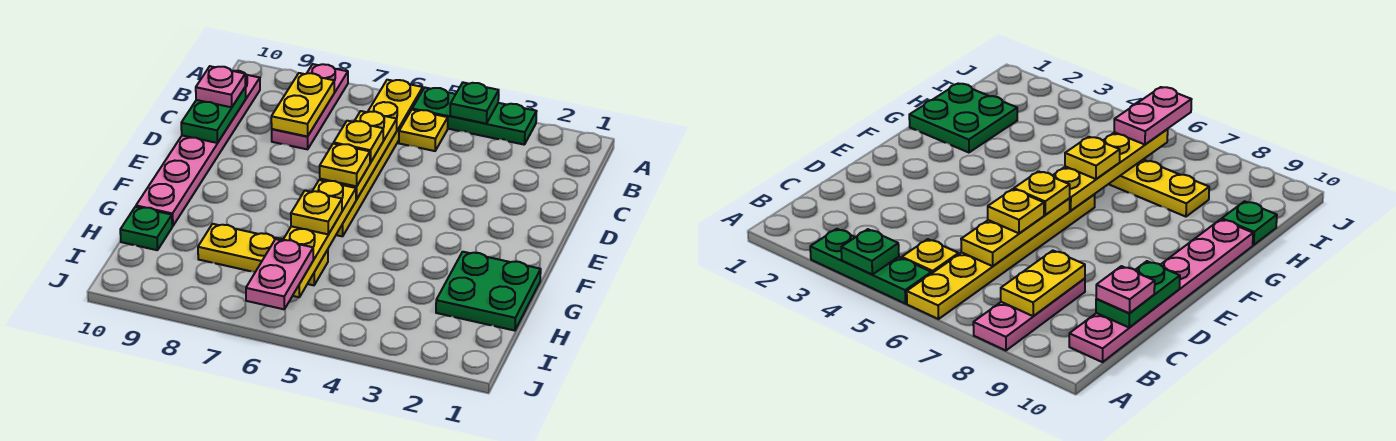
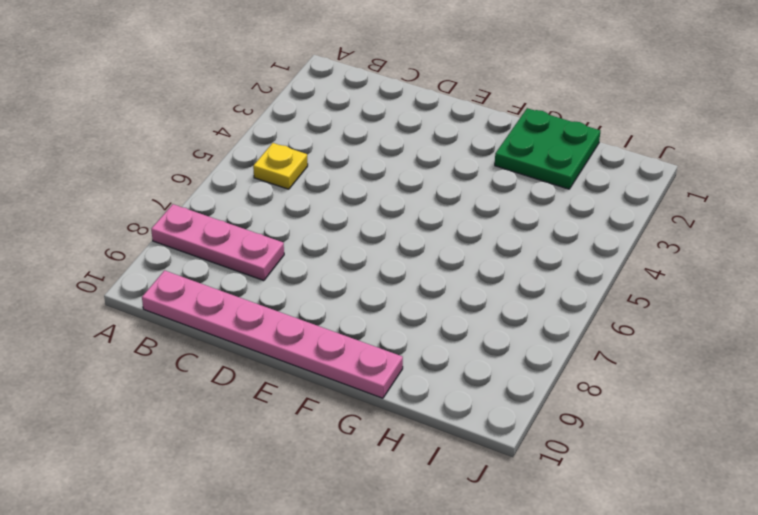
none -> green 1x3 plate [412,88,537,145]
none -> yellow 1x6 plate [336,80,423,236]
none -> yellow 1x3 plate [198,224,328,285]

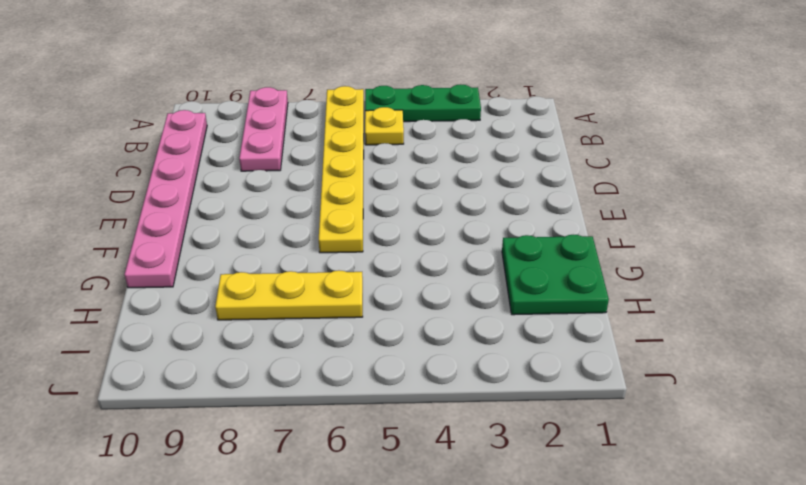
none -> green 1x1 plate [120,207,172,250]
none -> green 1x1 plate [450,83,499,124]
none -> yellow 1x2 plate [271,73,334,137]

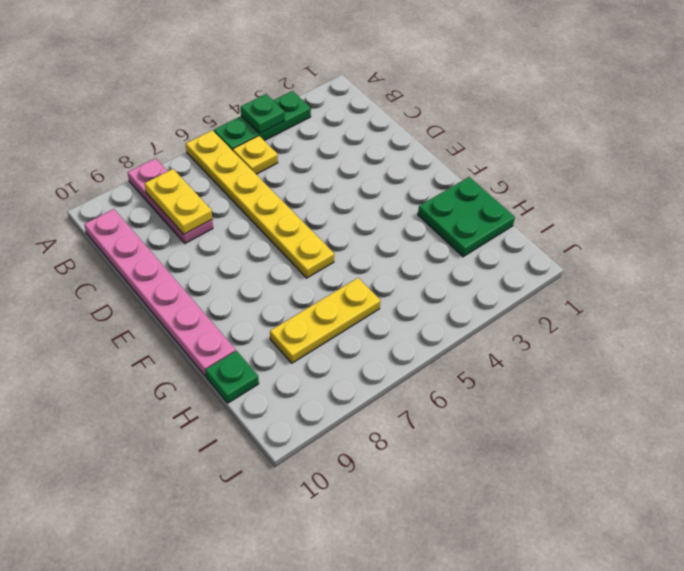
none -> yellow 1x3 plate [320,111,397,199]
none -> green 1x2 plate [181,87,246,143]
none -> yellow 1x4 plate [283,180,356,297]

